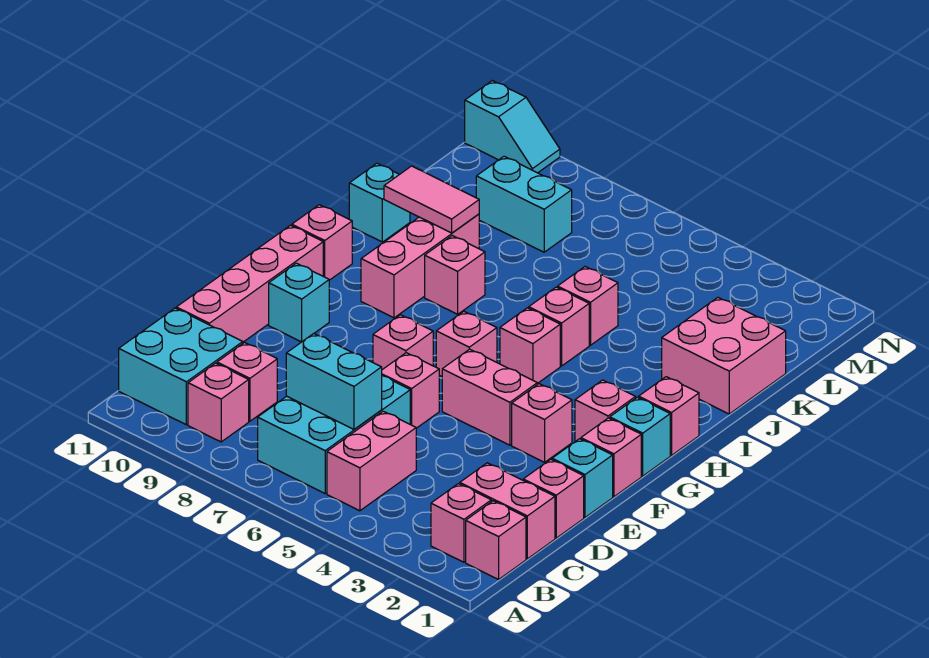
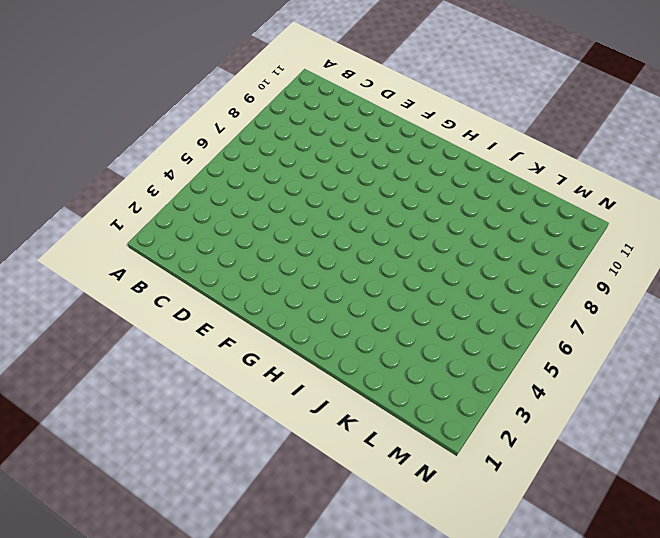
none -> pink 1x1 brick [466,501,526,579]
none -> pink 1x1 brick [431,484,491,562]
none -> pink 1x2 brick [327,411,416,511]
none -> cyan 2x3 brick [258,376,410,493]

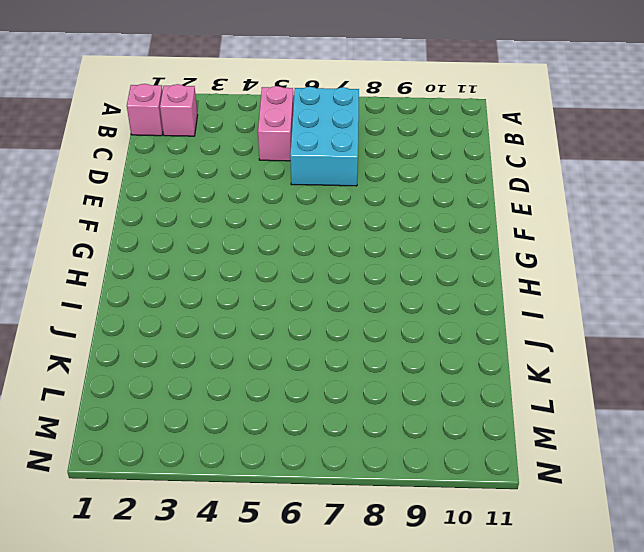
none -> pink 1x1 brick [188,363,249,442]
none -> cyan 2x2 brick [119,308,243,425]
none -> pink 1x2 brick [460,463,555,559]
none -> pink 1x1 brick [217,343,277,421]

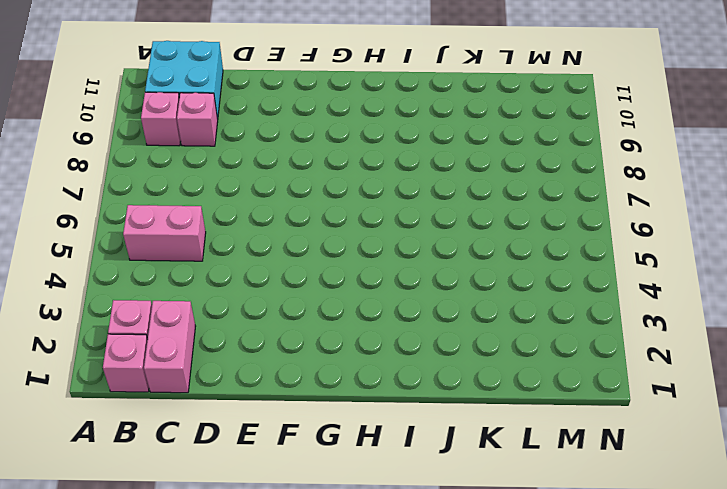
none -> cyan 2x3 brick [258,376,410,493]
none -> pink 1x1 brick [523,459,584,538]
none -> pink 1x4 brick [176,225,323,342]
none -> cyan 1x1 brick [552,439,613,517]

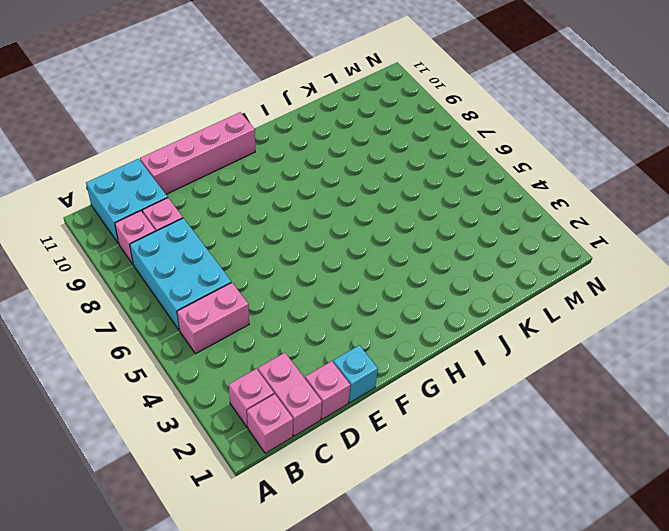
cyan 2x3 brick [130,218,231,331] -> cyan 2x3 brick turned to [258,376,410,493]
none -> pink 1x1 brick [382,353,439,428]
none -> pink 1x1 brick [581,418,641,497]
none -> pink 1x1 brick [512,384,572,462]
none -> pink 1x2 brick [442,349,537,445]

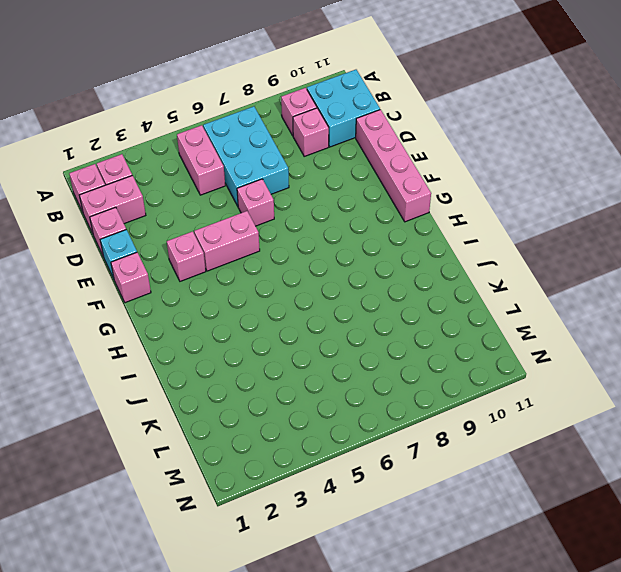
none -> pink 1x1 brick [373,315,433,370]
none -> cyan 1x1 brick [269,263,329,342]
none -> cyan 1x1 brick [610,397,670,476]
none -> pink 1x1 brick [575,380,636,442]

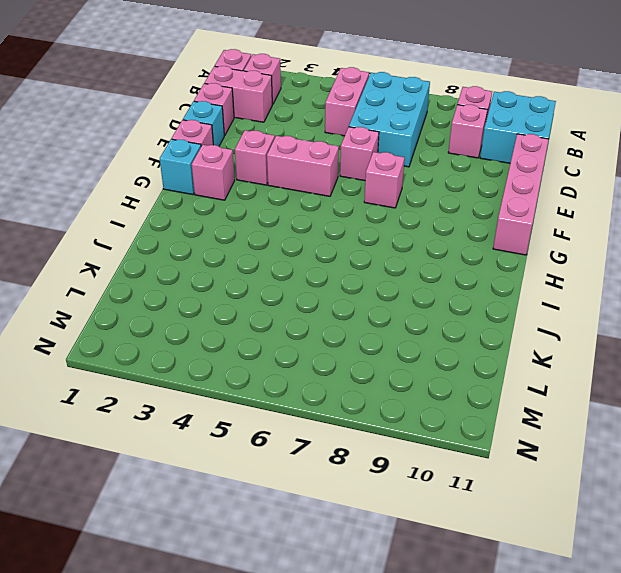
none -> cyan 1x1 brick [269,263,329,342]
none -> pink 1x1 brick [436,311,497,376]
none -> pink 1x1 brick [639,377,699,455]
none -> pink 1x1 brick [500,308,560,384]

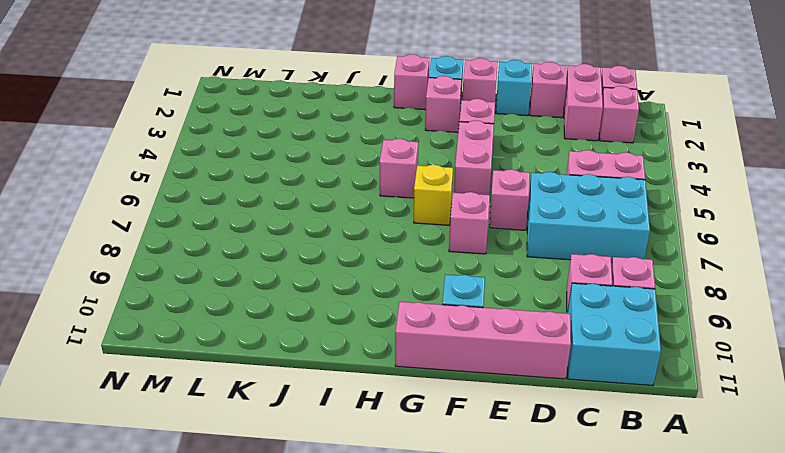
yellow 1x1 brick [414,165,453,225] -> pink 1x1 brick [436,311,497,376]
none -> pink 1x3 brick [361,214,479,318]
none -> pink 1x1 brick [292,205,352,280]
none -> pink 1x1 brick [529,287,589,366]
none -> pink 1x1 brick [425,236,485,314]

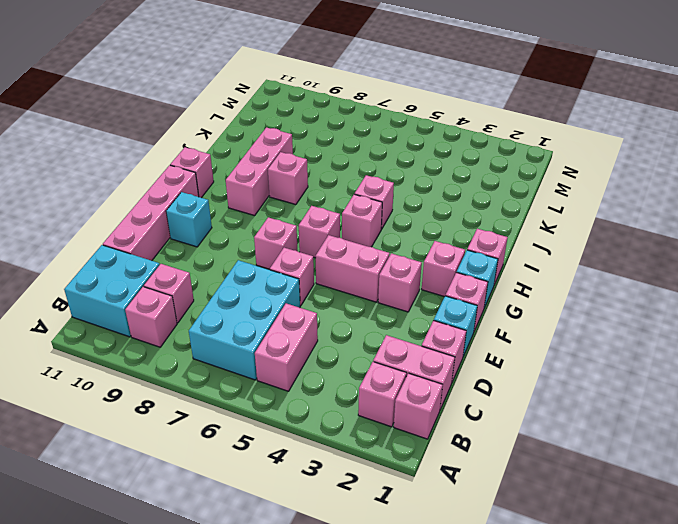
none -> pink 2x2 brick [662,298,786,414]
none -> pink 1x1 brick [558,267,618,345]
none -> cyan 1x1 brick [349,163,410,242]
none -> cyan 1x2 brick [476,156,572,252]

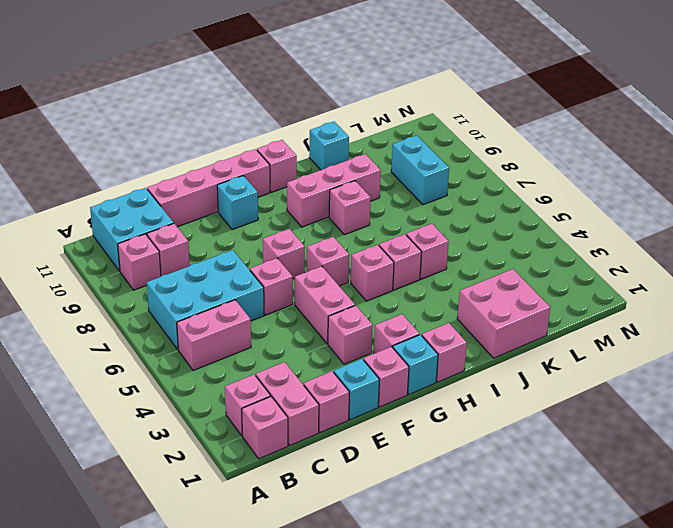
none -> cyan 1x2 slope [465,81,560,173]
none -> cyan 1x2 brick [286,334,382,429]
none -> pink 1x2 tile [384,166,479,233]

